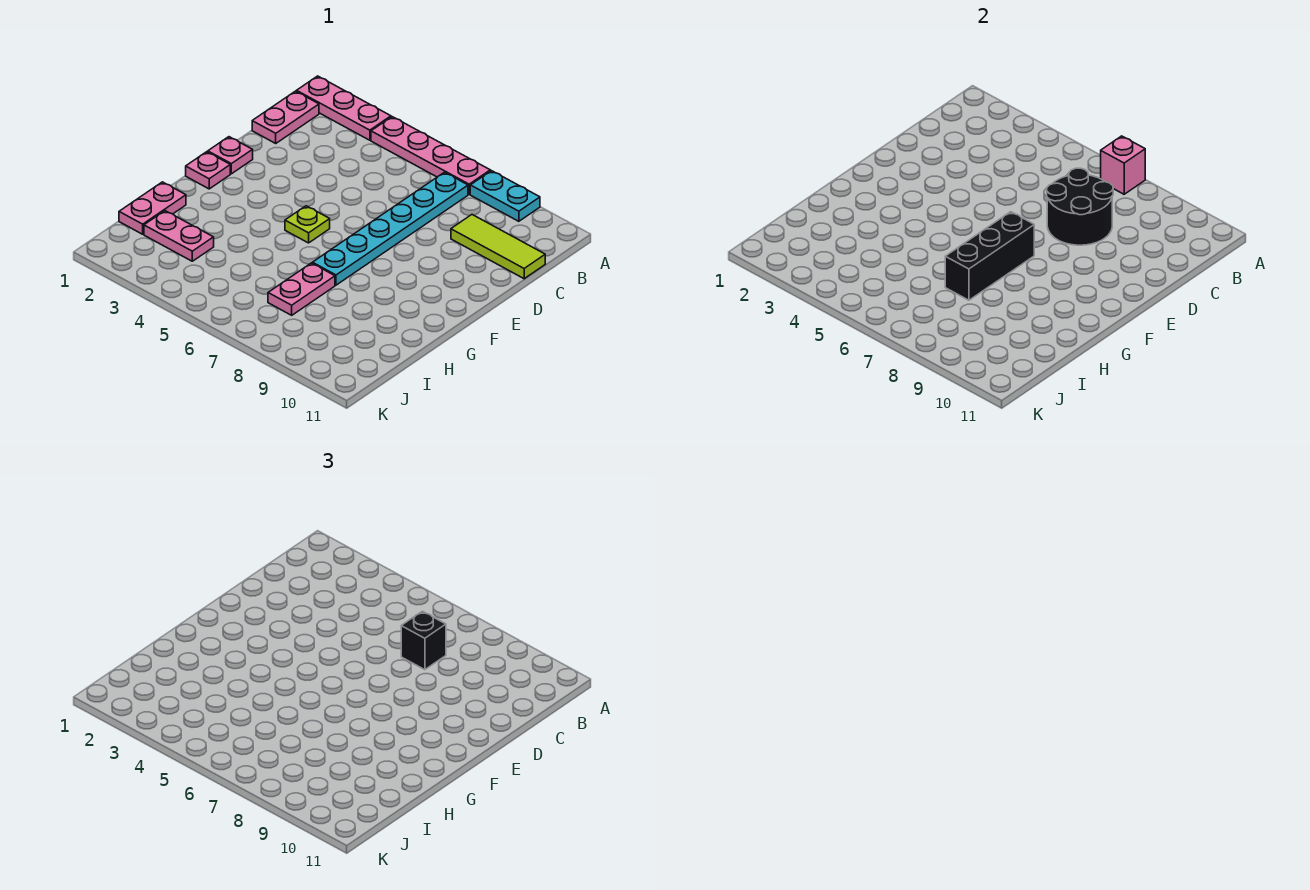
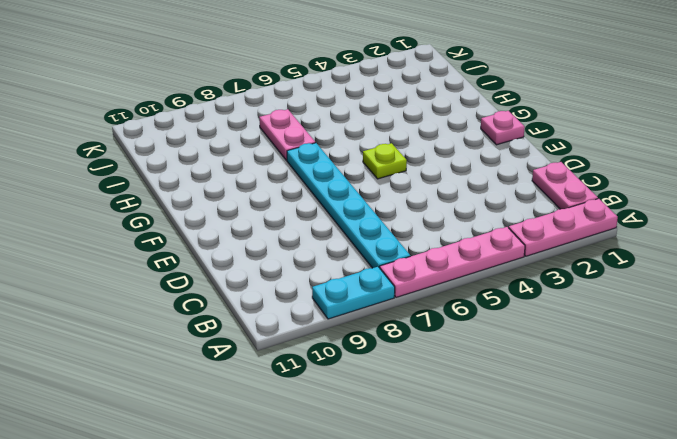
none -> lime 1x3 tile [451,215,545,279]
none -> pink 1x1 plate [208,137,253,174]
none -> pink 1x2 plate [119,182,186,234]

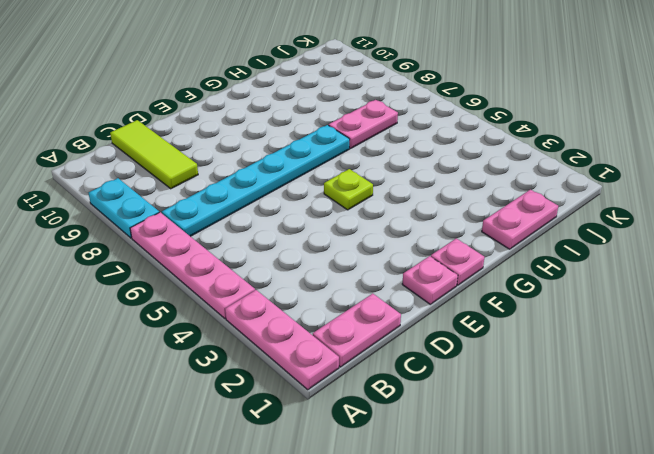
none -> pink 1x2 plate [144,211,214,261]
none -> pink 1x1 brick [1101,136,1145,194]
none -> black 2x2 round brick [1047,168,1113,245]

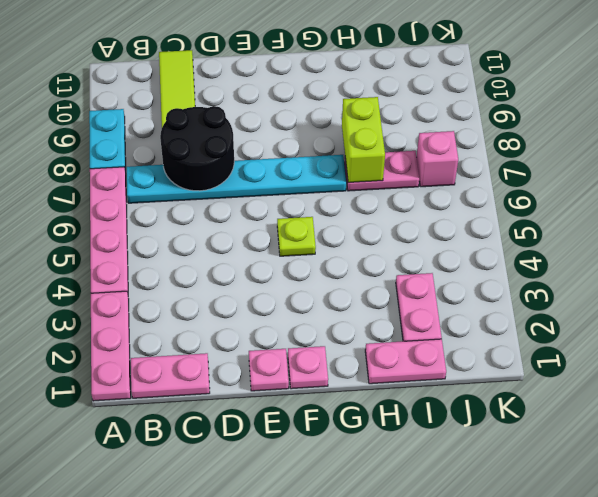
lime 1x2 brick [342,97,385,182] -> black 1x3 brick [945,212,1034,300]
pink 1x1 brick [416,131,458,187] -> pink 1x1 brick moved to [1101,136,1145,194]
none -> black 1x1 brick [401,611,446,670]

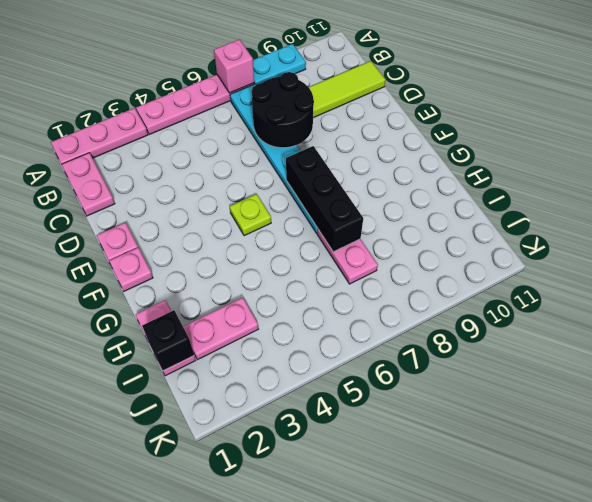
black 1x1 brick [142,310,194,371] -> black 1x1 brick moved to [401,611,446,670]

